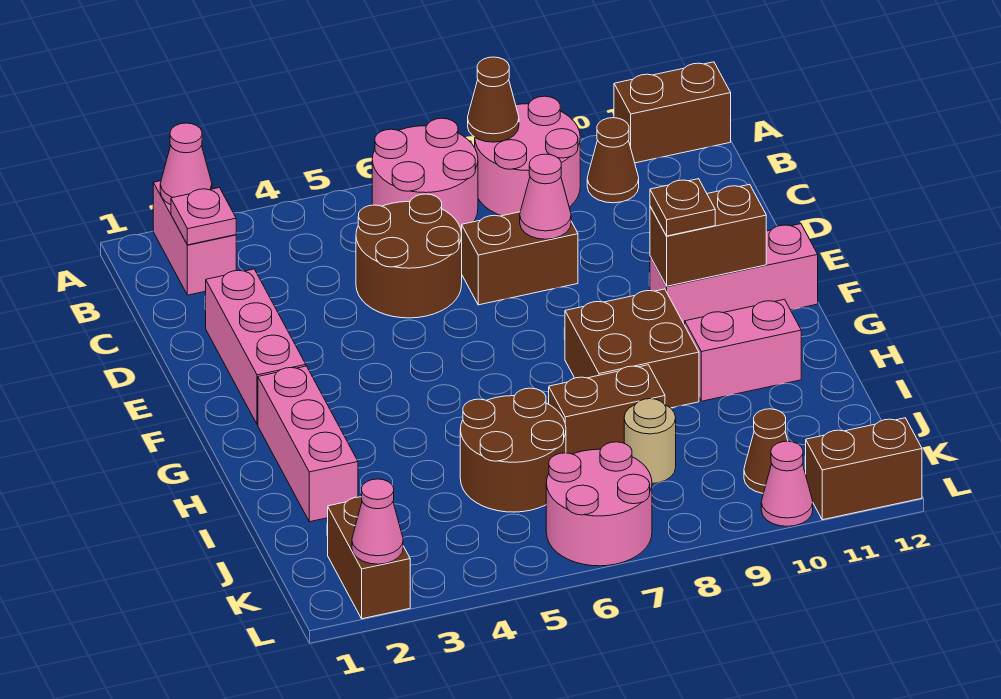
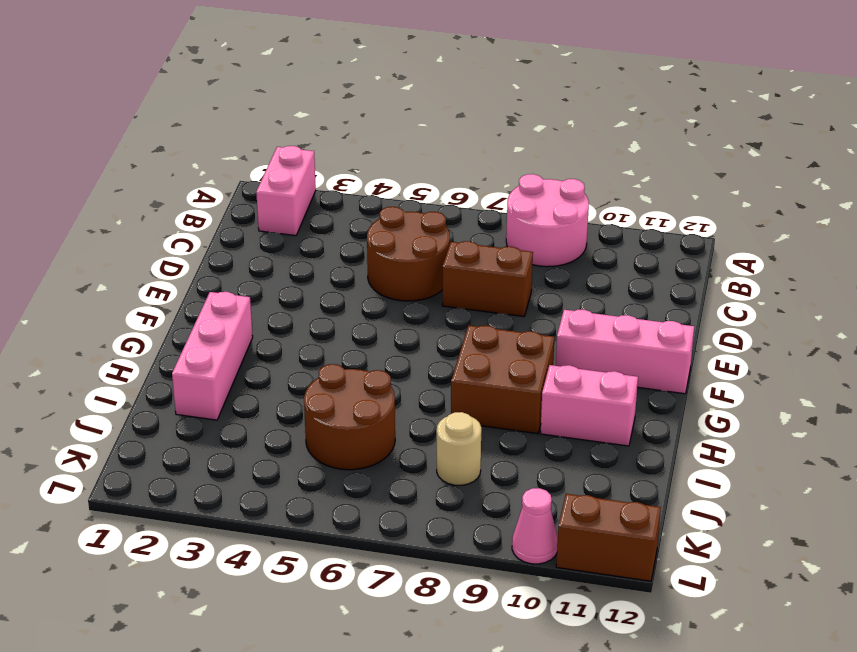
none -> pink 2x2 round brick [372,118,478,233]
none -> brown 1x2 brick [614,62,731,163]
none -> brown 1x1 cone [587,118,639,203]

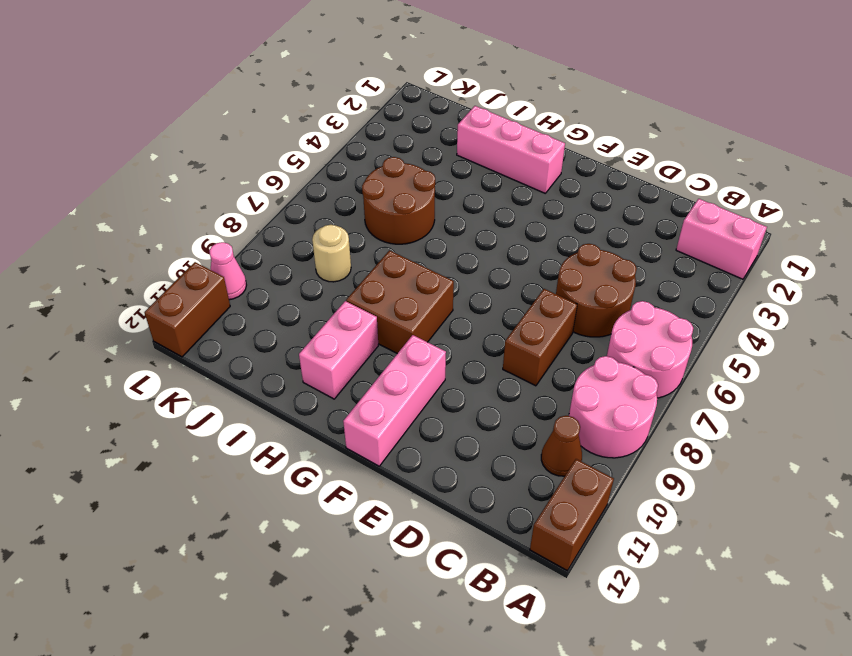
none -> pink 1x3 brick [206,269,306,425]
none -> brown 1x2 brick [549,365,665,454]
none -> brown 1x2 brick [328,497,410,619]

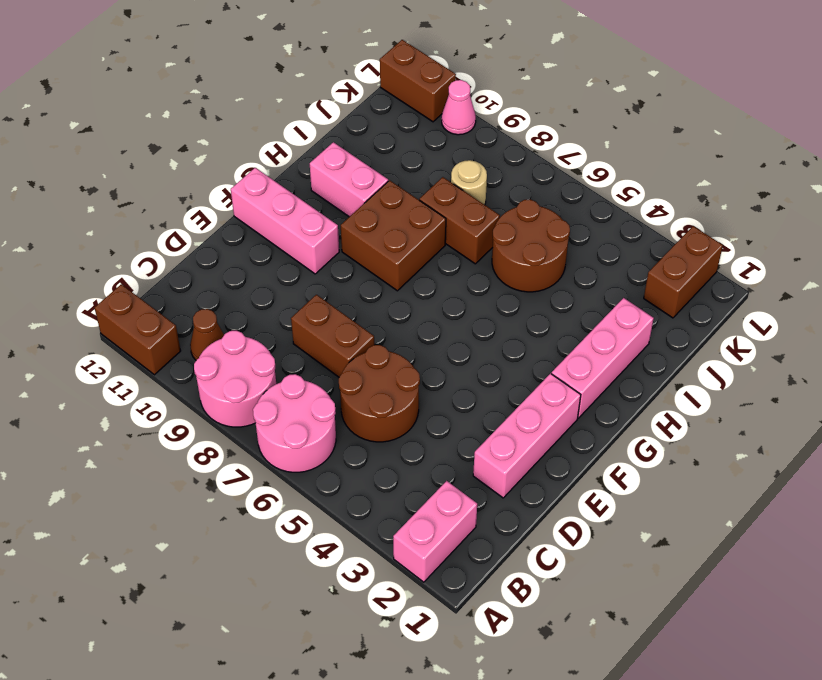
none -> pink 2x2 round brick [546,442,652,566]
none -> brown 1x1 cone [744,409,788,493]
none -> pink 1x1 cone [160,123,212,205]

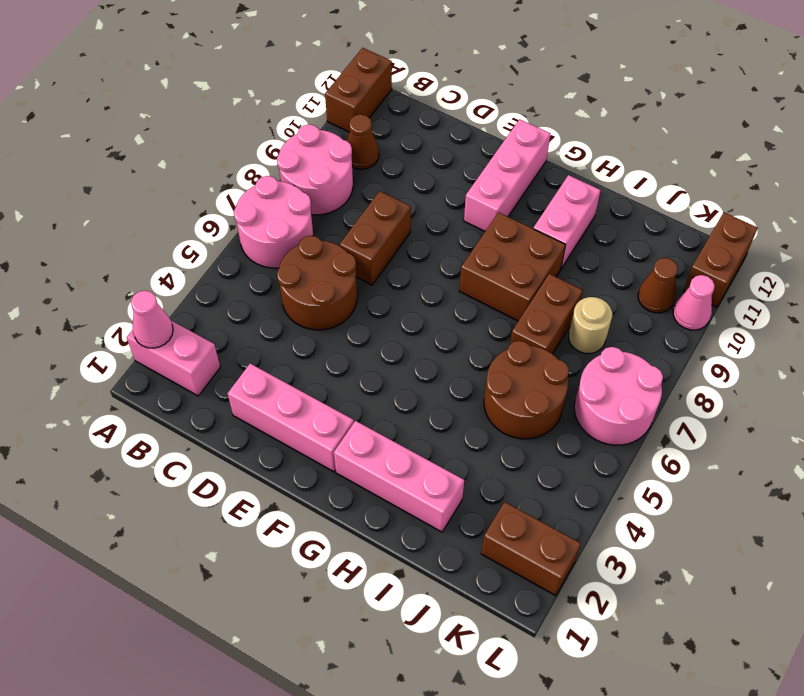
none -> brown 1x1 cone [468,57,519,142]
none -> pink 1x1 plate [171,188,236,245]
none -> pink 1x1 cone [520,154,571,239]

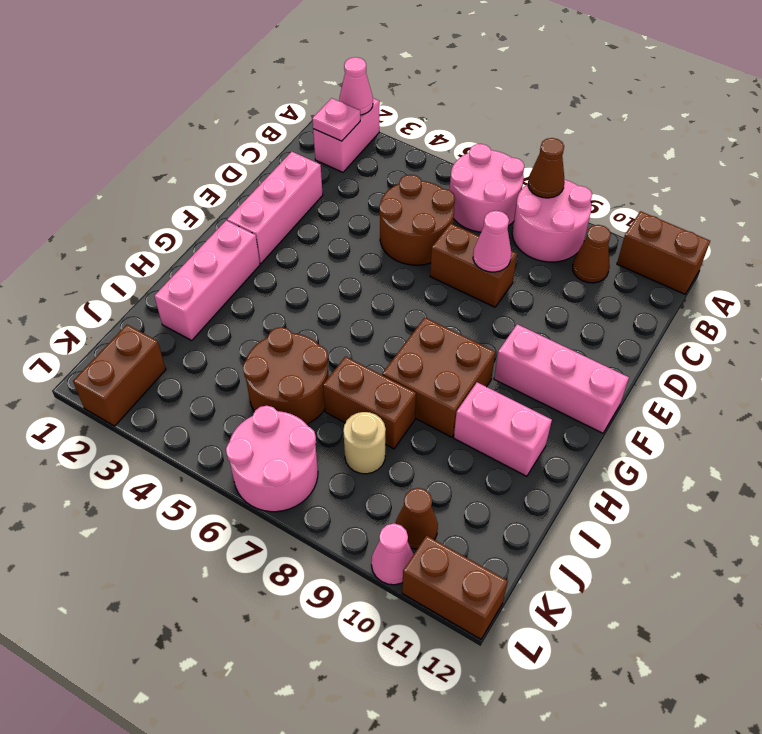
none -> brown 1x2 brick [650,184,766,286]
none -> pink 1x1 cone [352,479,403,564]
none -> brown 1x1 plate [650,179,715,236]

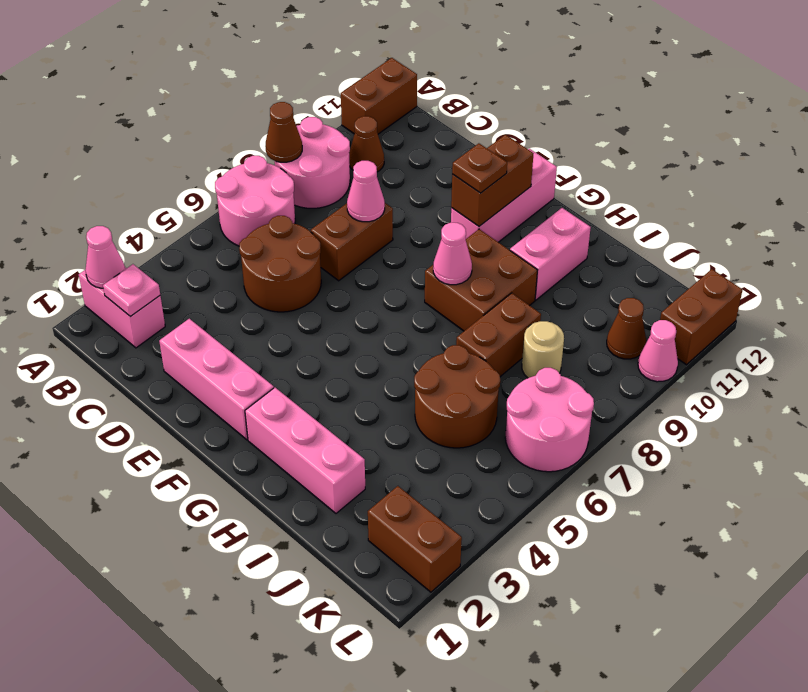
pink 1x1 cone [433,223,472,285] -> pink 1x1 cone moved to [352,479,403,564]

